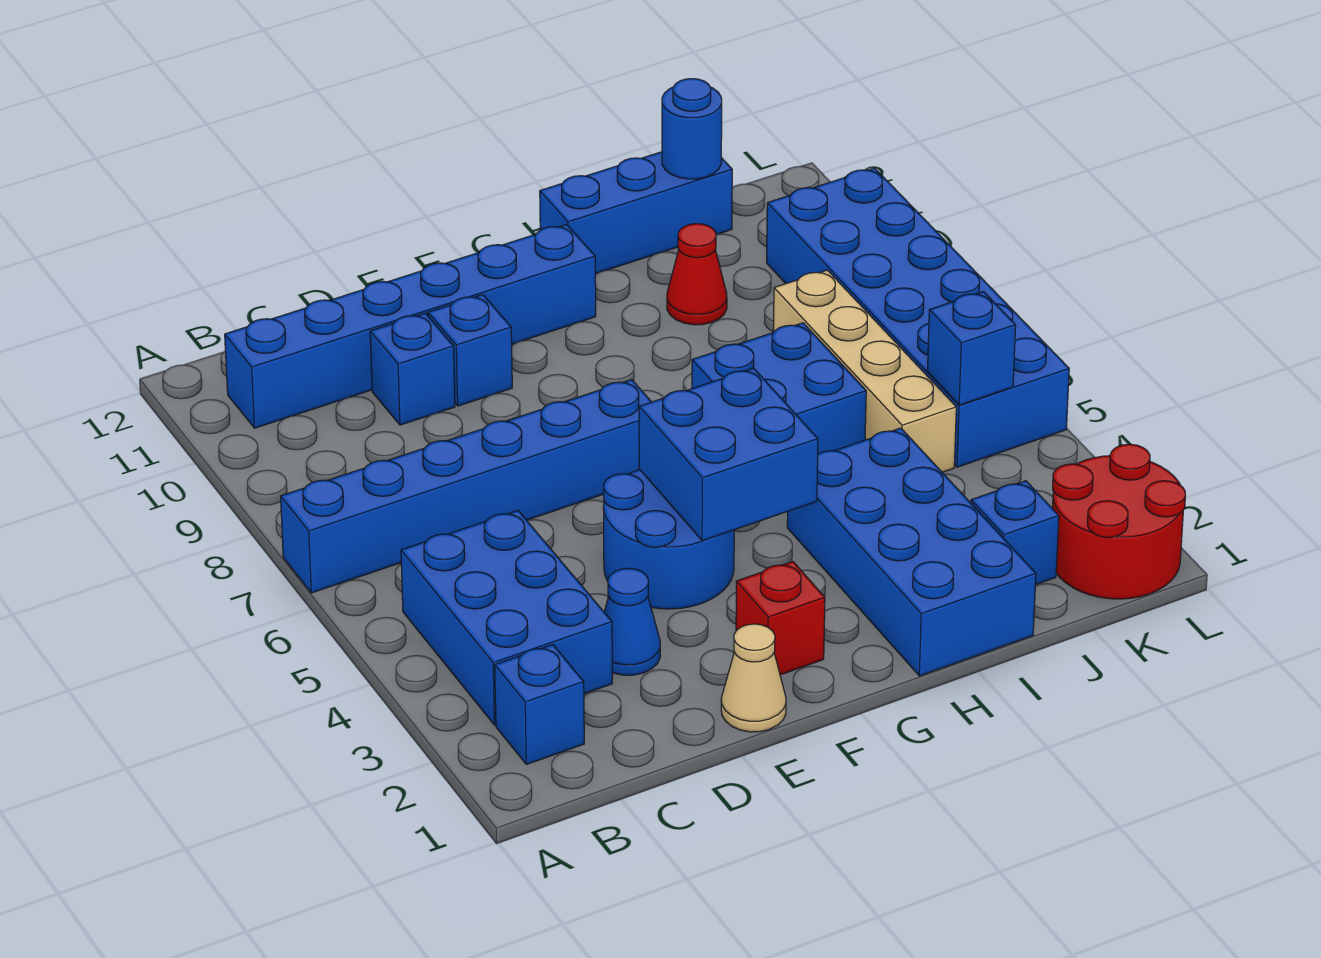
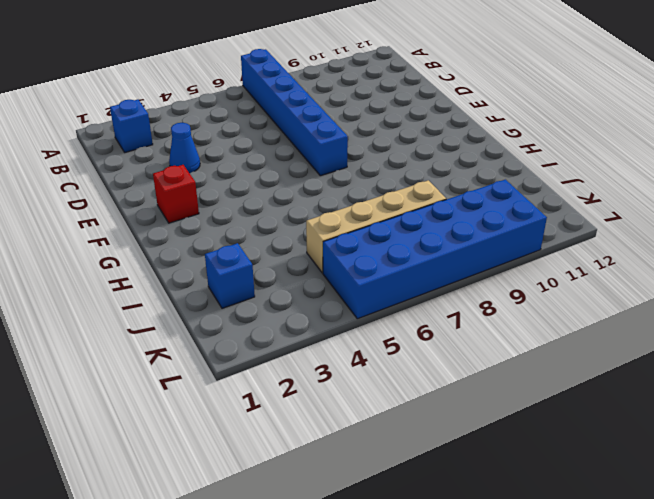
none -> blue 2x3 brick [401,511,612,725]
none -> blue 1x6 brick [225,224,596,428]
none -> blue 1x1 brick [370,313,455,425]

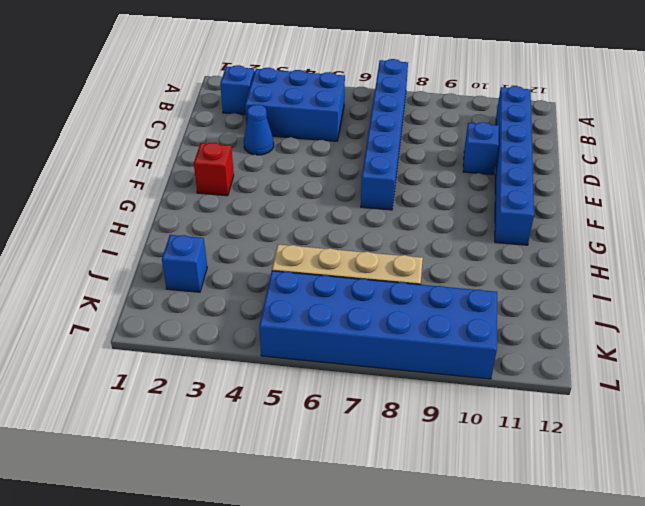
none -> tan 1x1 cone [721,624,786,732]
none -> blue 2x2 round brick [603,470,734,609]
none -> blue 1x1 brick [428,295,512,406]

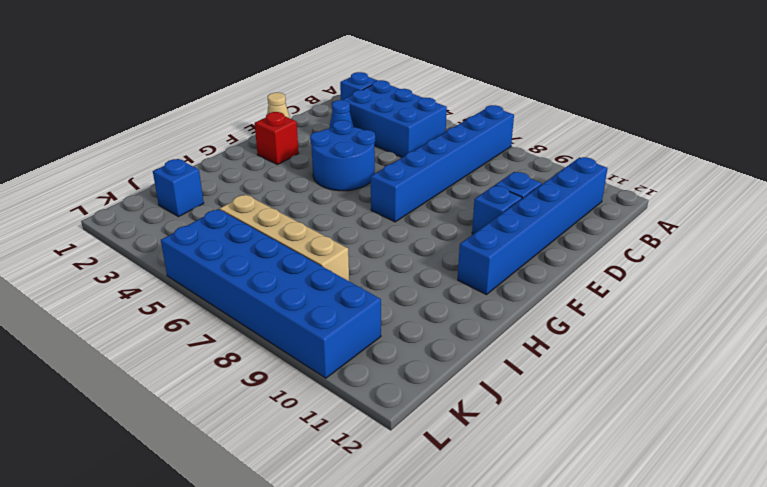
none -> blue 2x4 brick [787,428,1036,676]
none -> blue 2x2 brick [692,323,866,454]
none -> blue 1x3 brick [540,152,732,274]

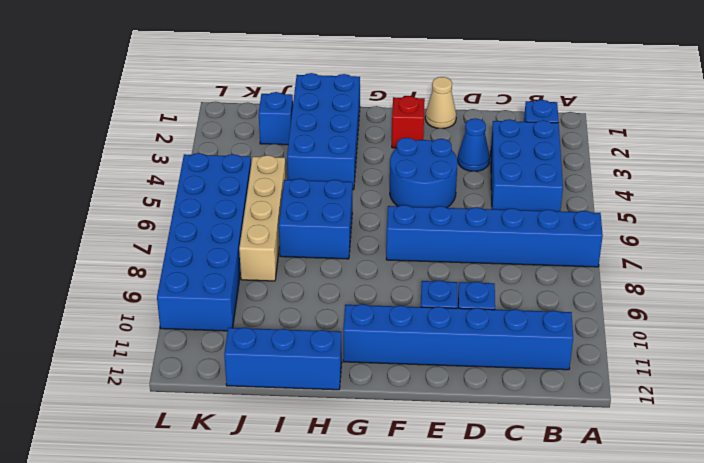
none -> red 1x1 cone [667,224,727,325]
none -> red 2x2 round brick [1052,444,1186,599]
none -> blue 2x2 brick [639,368,818,541]

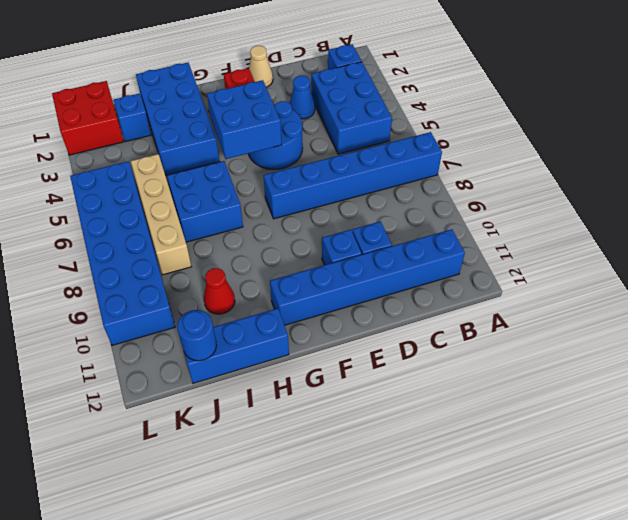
red 2x2 brick [52,81,124,155] -> red 2x2 round brick [1052,444,1186,599]
none -> blue 1x1 brick [927,292,1016,405]

